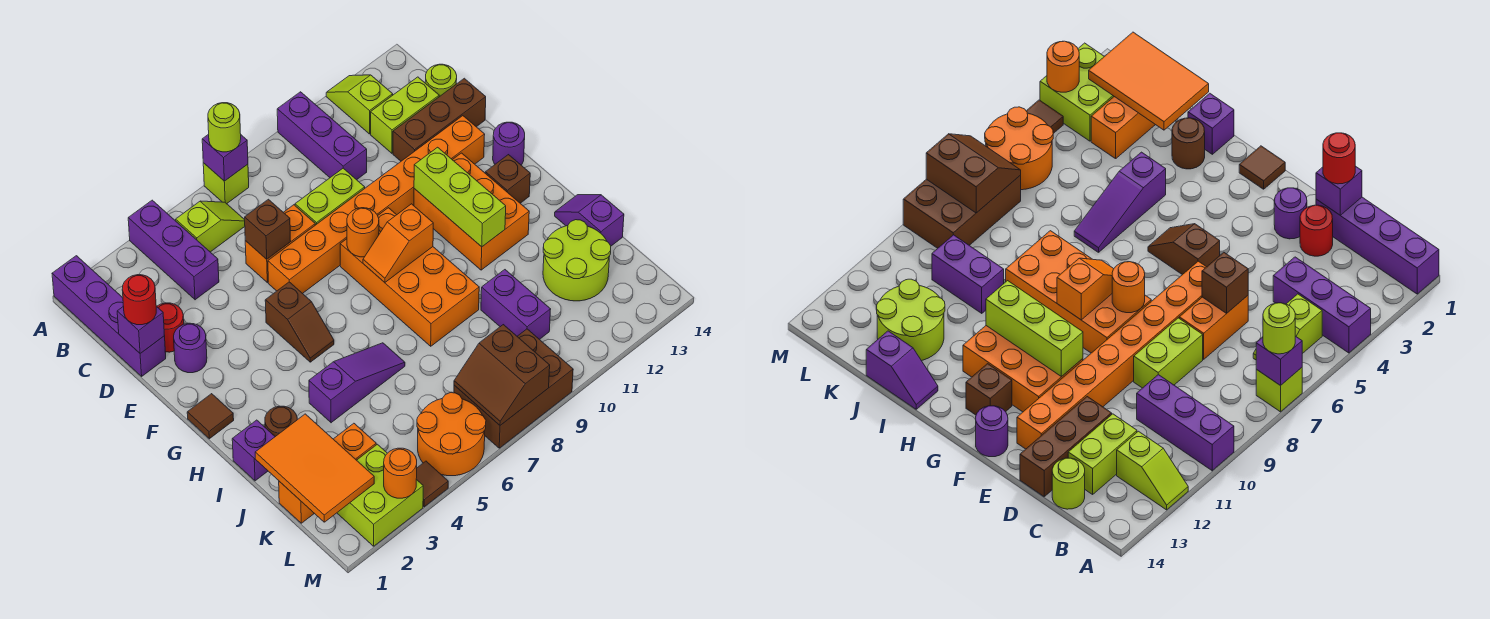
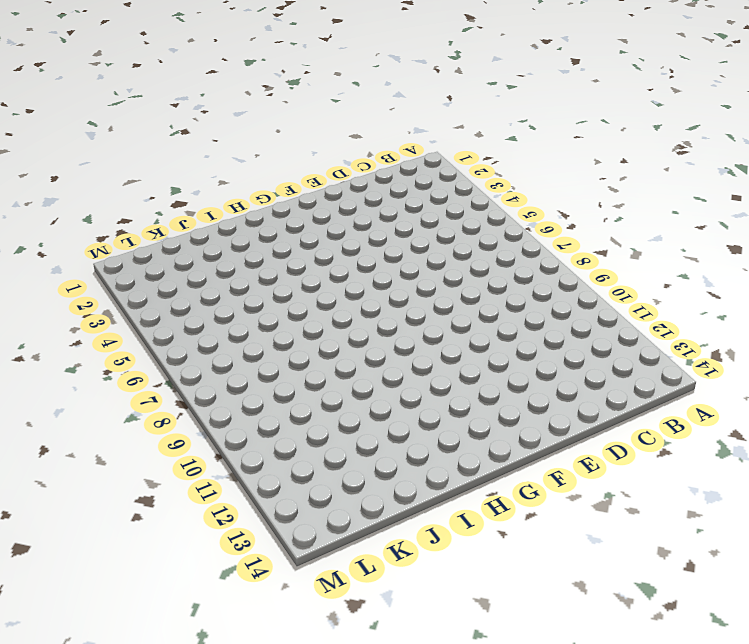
none -> purple 1x4 brick [52,256,166,376]
none -> purple 1x3 brick [128,200,219,300]
none -> lime 1x1 brick [203,163,249,204]
none -> purple 1x3 brick [277,92,367,180]

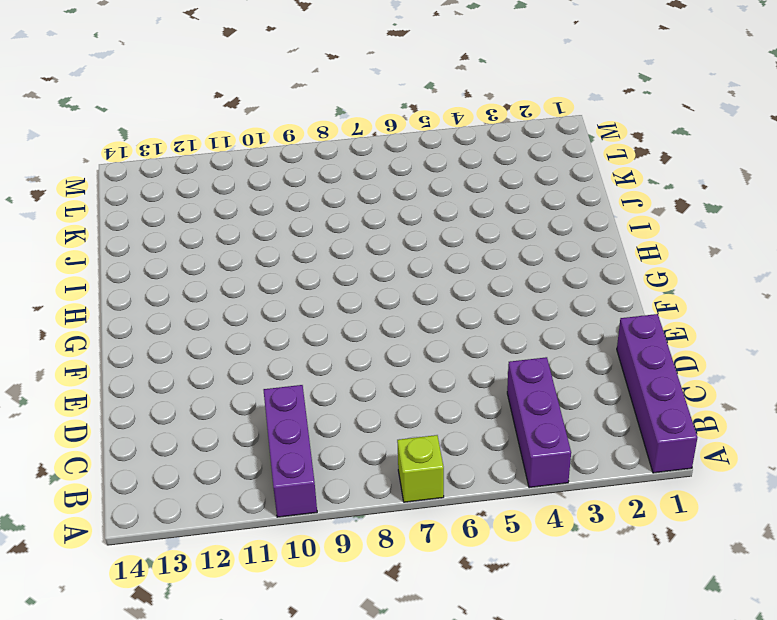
none -> lime 1x2 slope [326,75,393,134]
none -> lime 1x2 slope [176,201,245,252]
none -> lime 1x2 brick [371,77,439,153]
none -> lime 1x1 round brick [425,64,457,97]

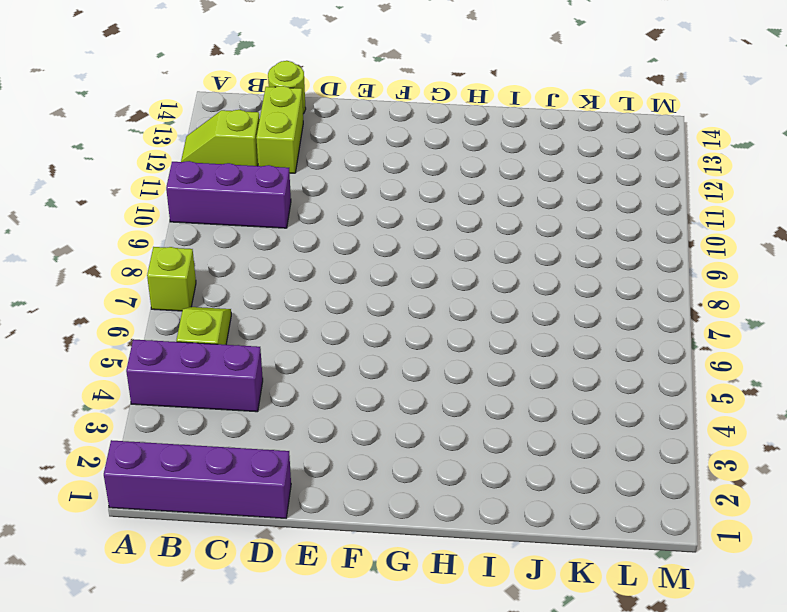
none -> red 1x1 round brick [157,303,184,352]
none -> orange 1x2 brick [245,205,315,283]
none -> lime 1x2 brick [295,168,365,225]
none -> brown 1x3 brick [393,78,486,161]

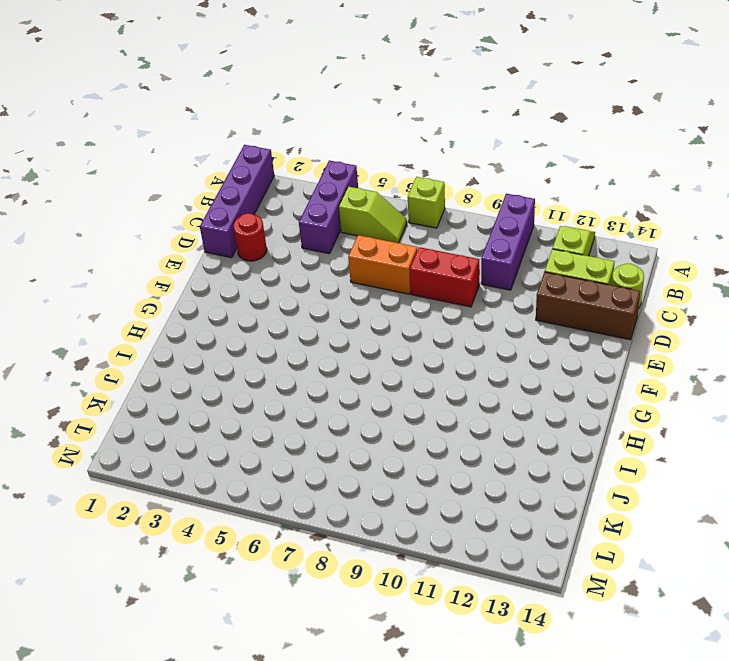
red 1x2 brick [410,247,479,307] -> lime 1x2 brick [295,168,365,225]
none -> purple 1x1 round brick [174,323,207,373]
none -> orange 1x8 brick [268,116,485,294]
none -> brown 1x2 slope [265,282,334,362]
none -> orange 2x4 brick [340,208,479,346]

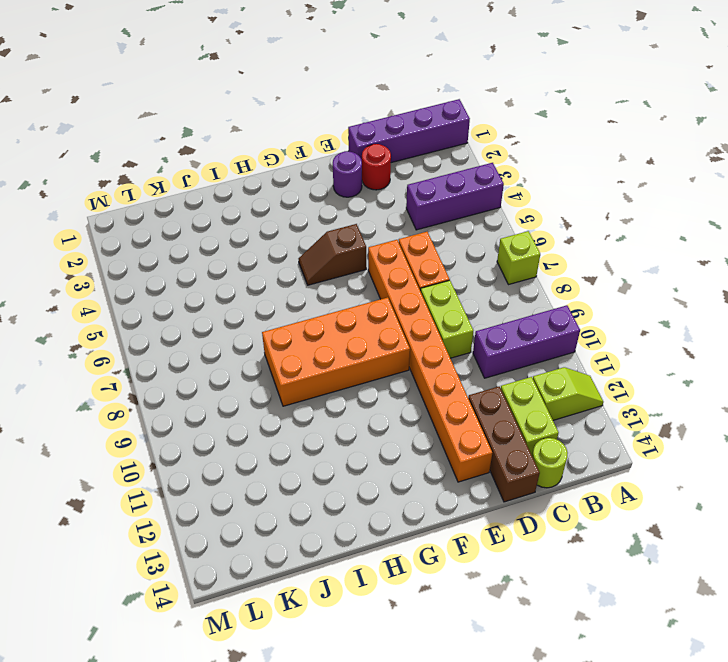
none -> lime 1x2 slope [176,201,245,252]
none -> orange 2x3 brick [414,153,529,270]
none -> purple 1x1 round brick [493,122,525,165]
none -> brown 1x1 tile [187,394,234,439]

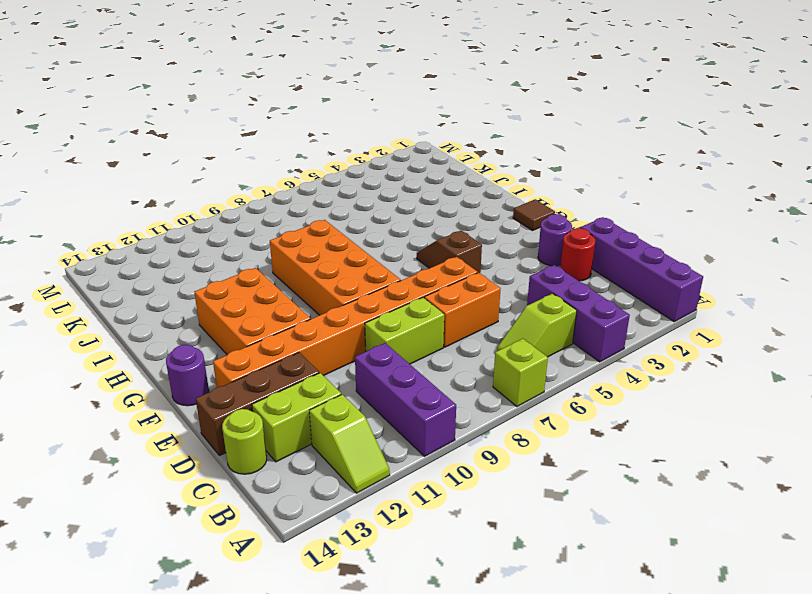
none -> brown 1x1 brick [485,155,530,203]
none -> purple 1x1 brick [232,420,275,481]
none -> brown 1x1 round brick [265,406,297,437]
none -> purple 1x3 slope [309,343,405,423]

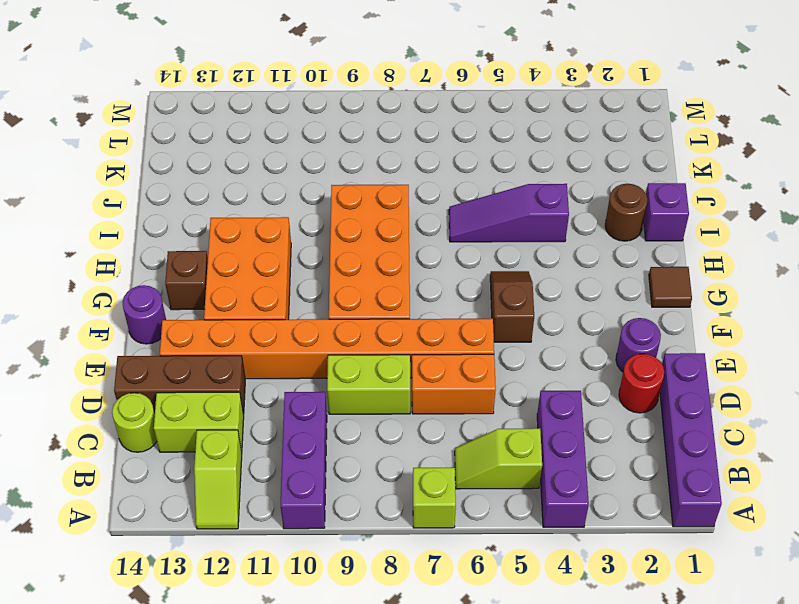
none -> purple 1x2 slope [555,195,624,246]
none -> purple 1x2 brick [481,270,551,339]
none -> lime 2x2 round brick [543,220,611,301]
none -> orange 1x3 brick [279,423,376,523]

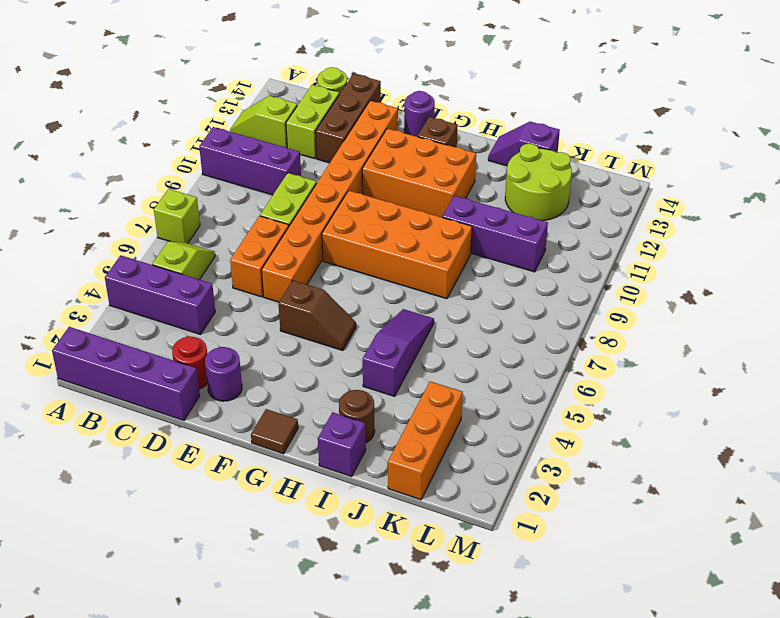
purple 1x3 brick [442,196,548,272] -> purple 1x2 brick [481,270,551,339]
none -> lime 2x2 brick [337,444,423,546]
none -> orange 2x2 round brick [417,393,486,476]
none -> brown 2x3 brick [454,329,573,448]
none -> brown 1x1 tile [416,461,448,507]

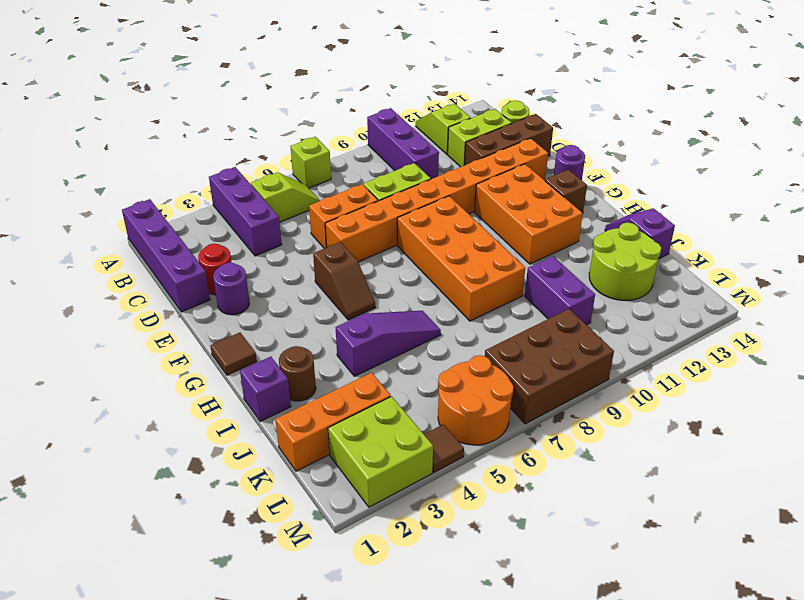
none -> purple 1x1 brick [202,134,248,181]
none -> purple 1x1 brick [117,306,165,353]
none -> brown 1x1 brick [245,199,291,259]
none -> orange 1x1 round brick [347,208,379,257]

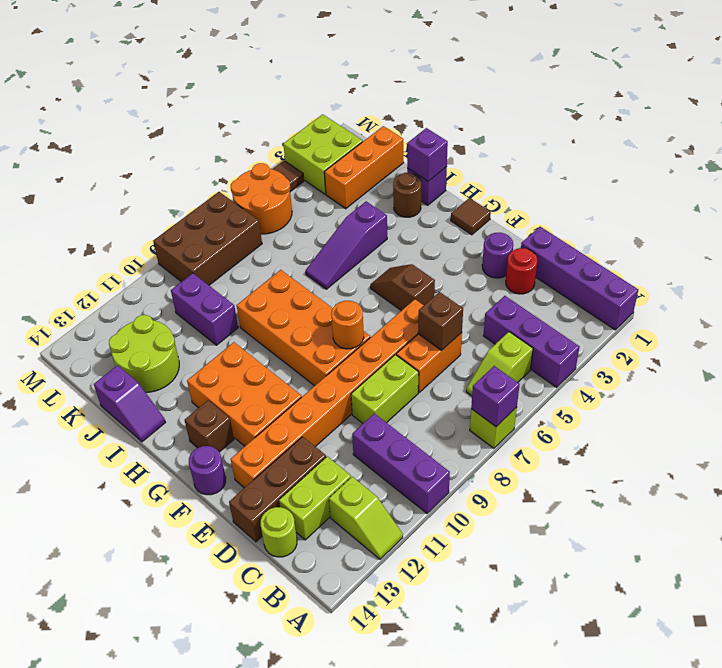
purple 1x1 brick [407,128,448,181] -> purple 1x1 brick moved to [117,306,165,353]
none -> lime 1x3 brick [414,147,506,247]
none -> orange 1x2 slope [363,204,433,282]
none -> orange 2x3 tile [255,414,374,522]
none -> brown 2x2 slope [454,325,550,425]

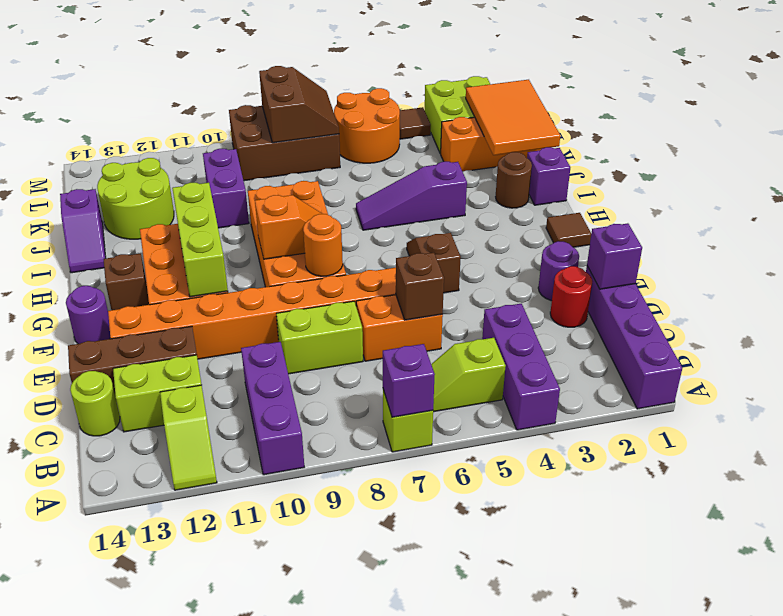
none -> orange 1x1 round brick [384,448,417,498]
none -> lime 1x1 round brick [208,103,241,152]
none -> red 1x1 round brick [122,275,156,325]

